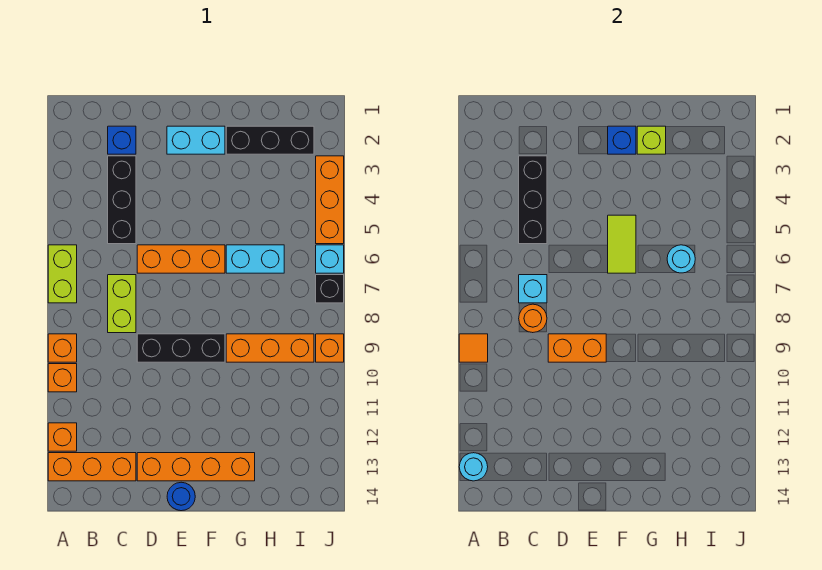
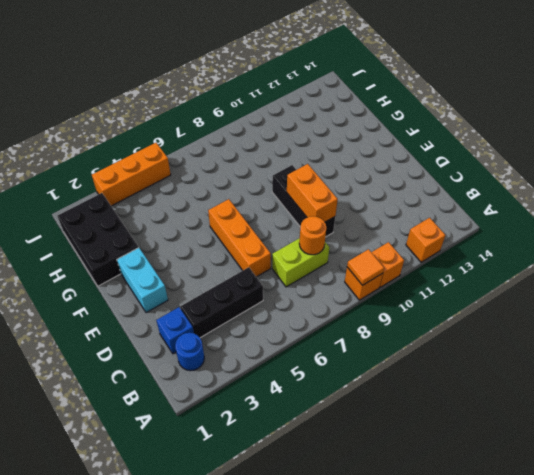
blue 1x1 round brick [175,333,204,371] -> blue 1x1 round brick moved to [167,482,195,511]
black 2x3 brick [57,193,139,286] -> black 1x3 brick [226,126,314,154]
none -> lime 1x2 brick [48,245,77,303]
none -> orange 1x3 brick [48,453,136,481]
none -> orange 1x4 brick [137,453,255,481]
none -> cyan 1x2 brick [226,245,284,273]

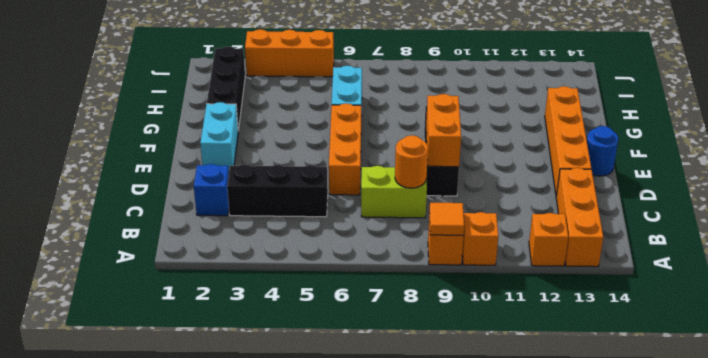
none -> lime 1x2 brick [48,245,77,303]
none -> orange 1x3 brick [226,334,314,362]
none -> cyan 1x1 brick [316,245,344,273]
none -> black 1x1 brick [316,275,344,303]

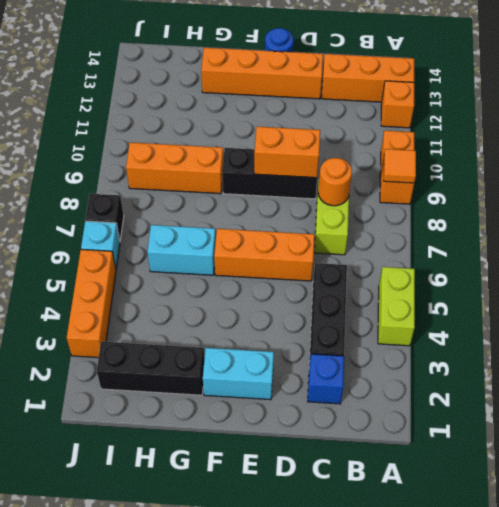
lime 1x2 brick [378,267,415,346] -> lime 1x2 brick moved to [48,245,77,303]
none -> orange 1x1 brick [316,334,344,362]
none -> cyan 1x1 round brick [459,453,488,481]
none -> black 1x3 brick [519,156,547,244]
none -> cyan 1x1 brick [519,275,547,303]

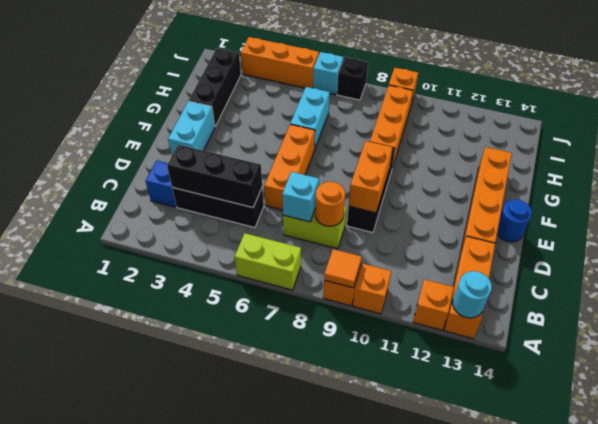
none -> blue 1x1 brick [608,126,636,154]
none -> lime 1x2 tile [608,215,636,273]
none -> lime 1x1 brick [637,126,666,154]
none -> cyan 1x1 round brick [667,245,695,273]

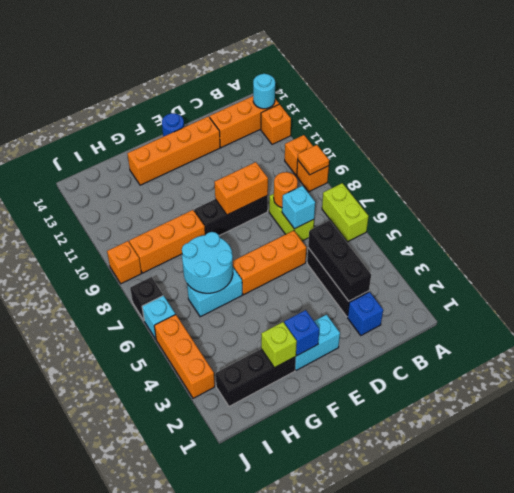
cyan 2x2 round brick [182,232,233,293] -> cyan 1x1 round brick [667,245,695,273]
none -> lime 1x2 tile [608,215,636,273]

